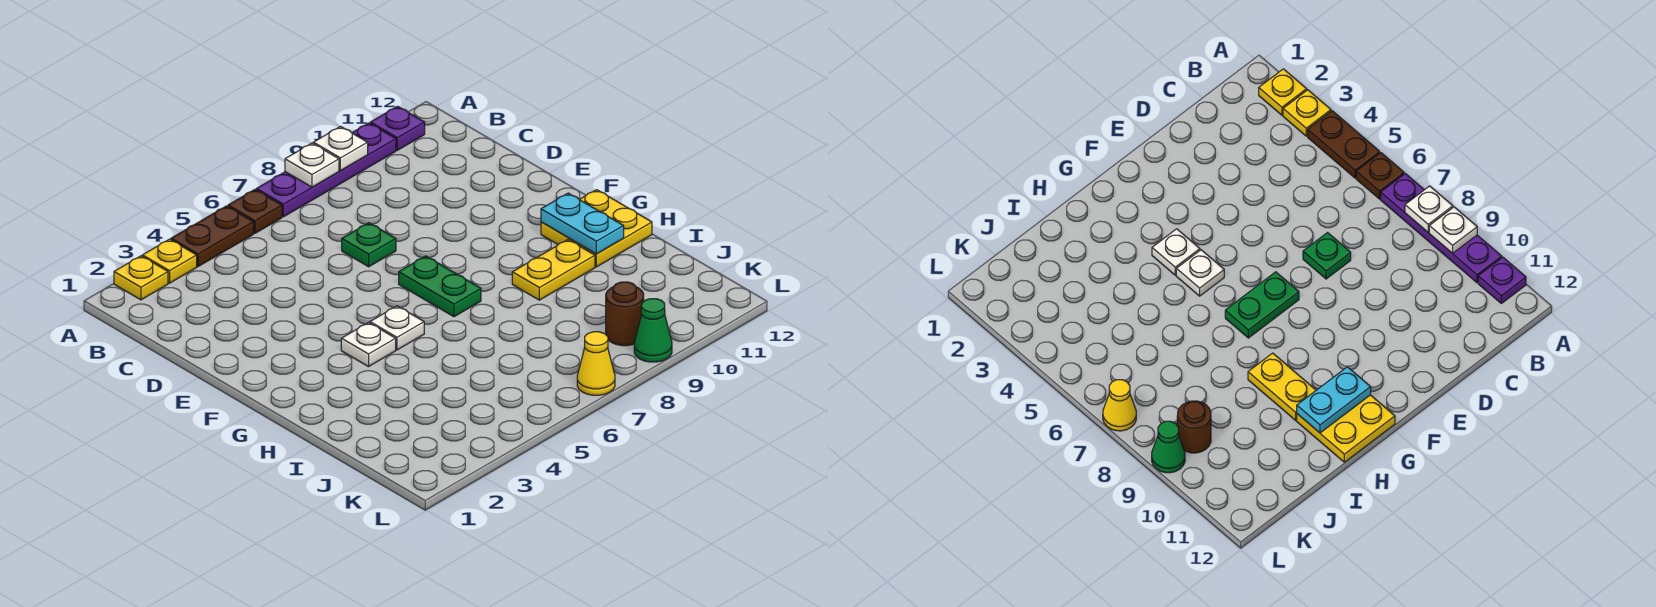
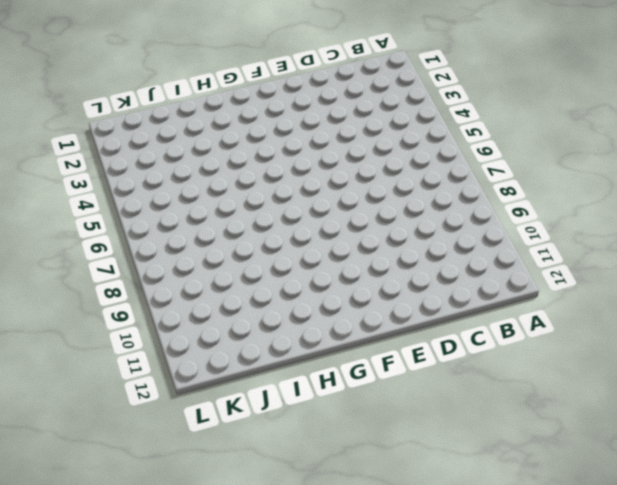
none -> yellow 1x1 plate [114,256,168,300]
none -> yellow 1x1 plate [142,239,197,283]
none -> brown 1x2 plate [171,206,254,267]

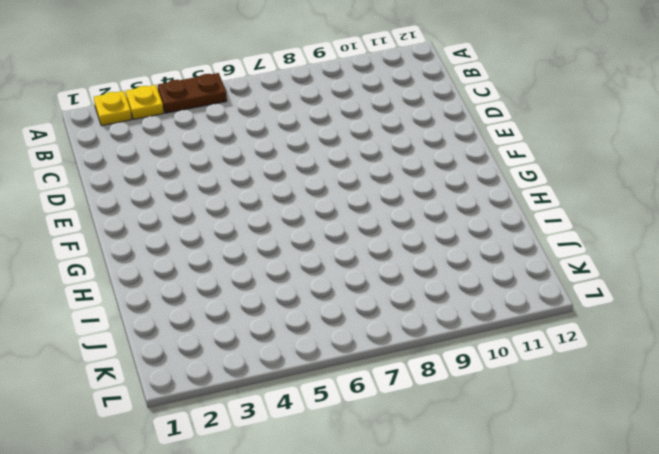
none -> brown 1x1 plate [228,190,282,233]
none -> purple 1x4 plate [256,123,396,217]
none -> purple 1x1 plate [370,106,425,150]

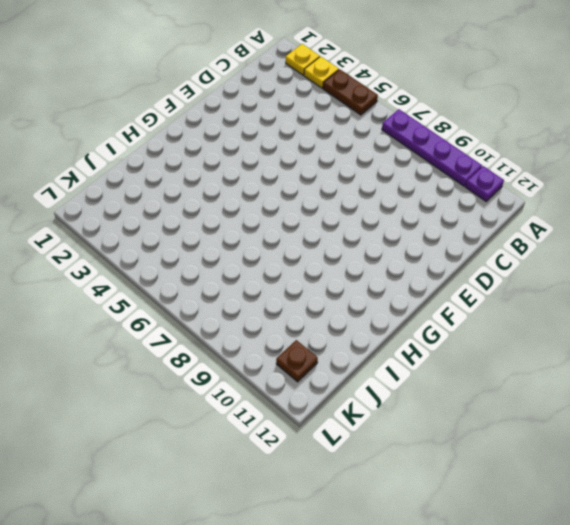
brown 1x1 plate [276,340,318,382] -> brown 1x1 plate moved to [228,190,282,233]
none -> green 1x1 plate [342,223,396,267]
none -> green 1x2 plate [399,256,481,317]
none -> white 1x1 plate [341,323,396,367]

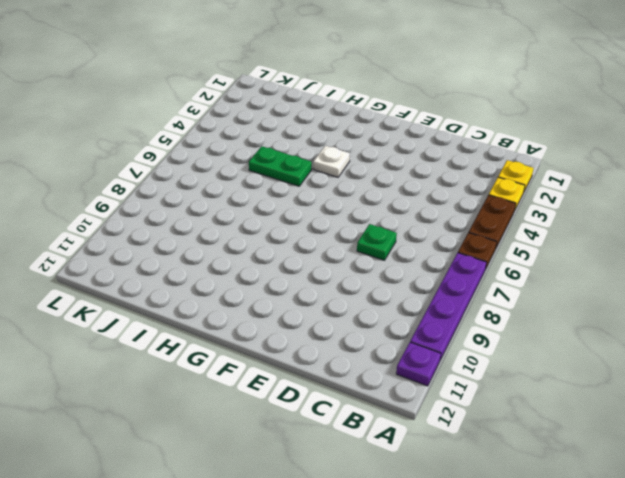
green 1x2 plate [249,146,312,186] -> green 1x2 plate moved to [399,256,481,317]
none -> white 1x1 plate [370,306,424,350]
none -> yellow 2x2 plate [541,190,652,267]
none -> yellow 1x2 plate [512,240,595,300]

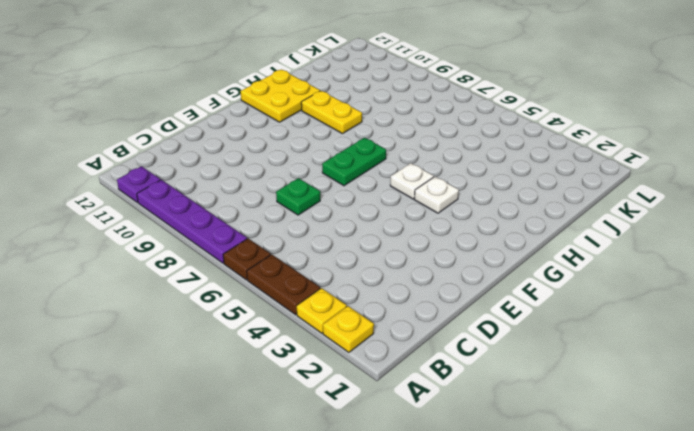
none -> brown 1x1 round brick [606,282,644,346]
none -> yellow 1x1 cone [577,332,615,395]
none -> green 1x1 cone [634,299,672,362]

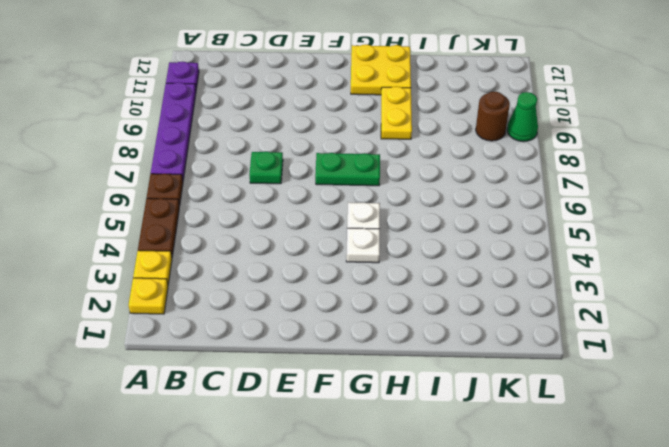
none -> yellow 1x1 cone [577,332,615,395]
none -> white 1x1 plate [285,143,339,187]
none -> white 1x1 plate [313,127,368,170]

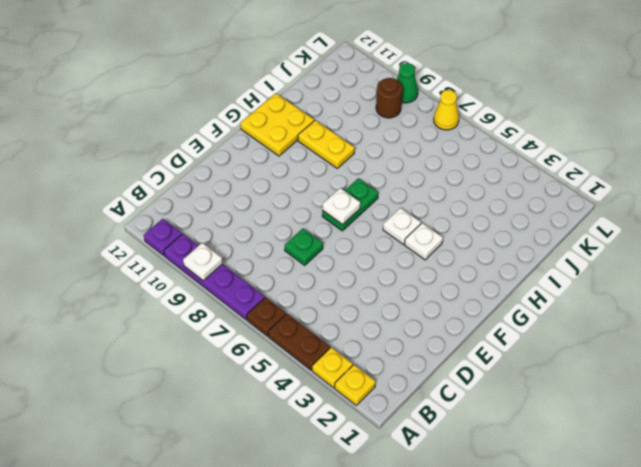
white 1x1 plate [322,188,360,225] -> white 1x1 plate moved to [285,143,339,187]
none -> cyan 1x2 plate [541,193,624,254]

